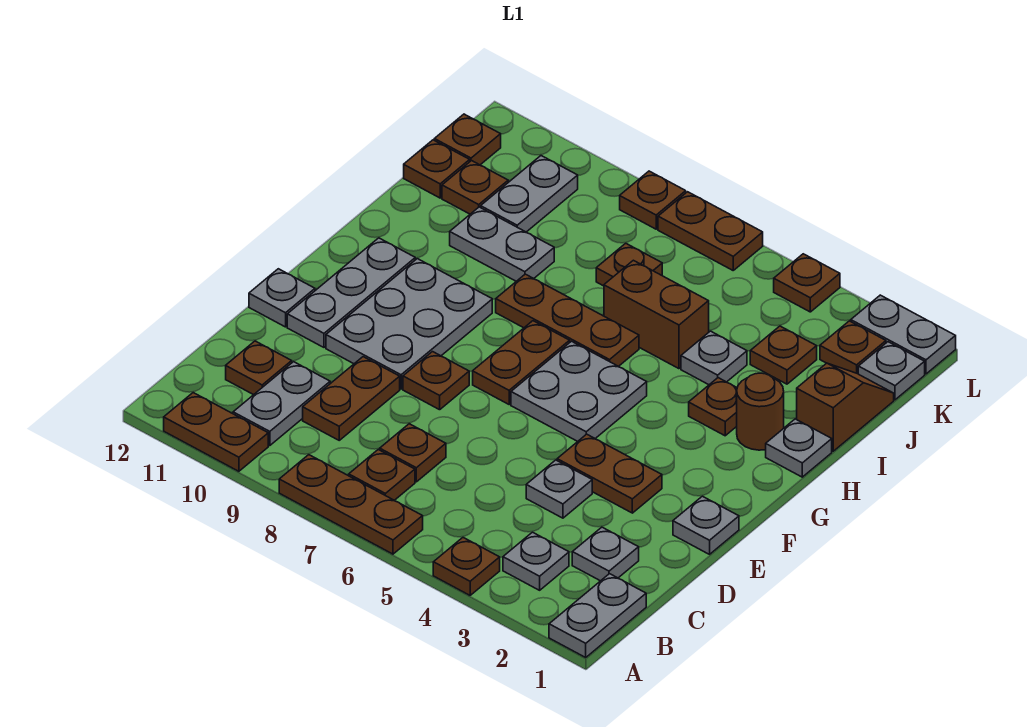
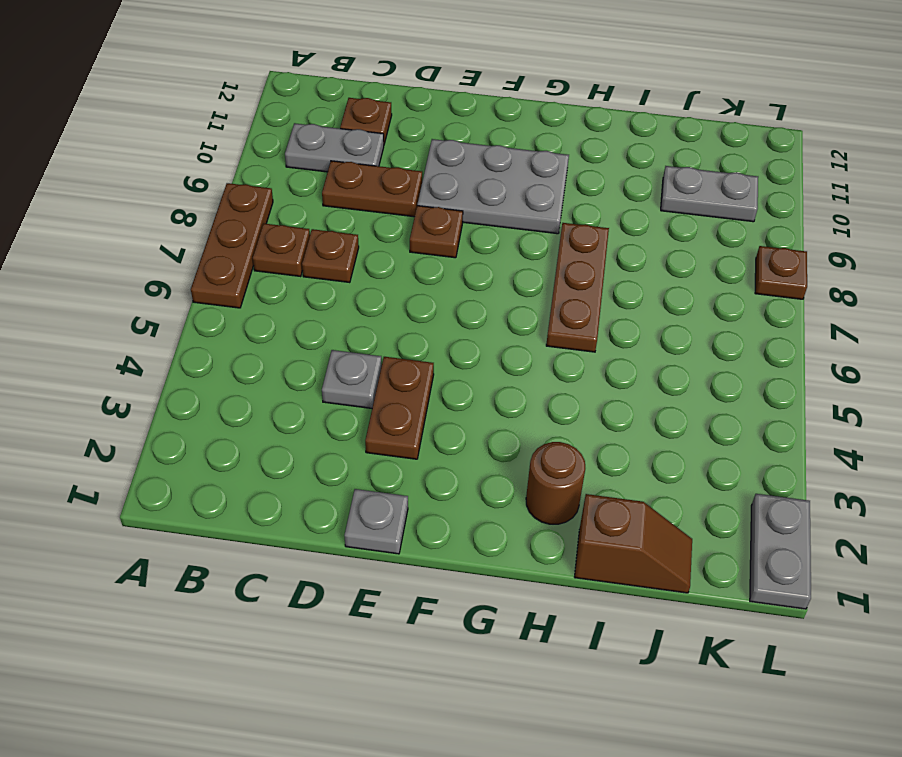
none -> grey 1x2 plate [549,574,646,657]
none -> brown 1x1 plate [433,538,500,595]
none -> brown 1x2 plate [164,393,268,471]
none -> grey 1x1 plate [503,532,569,590]

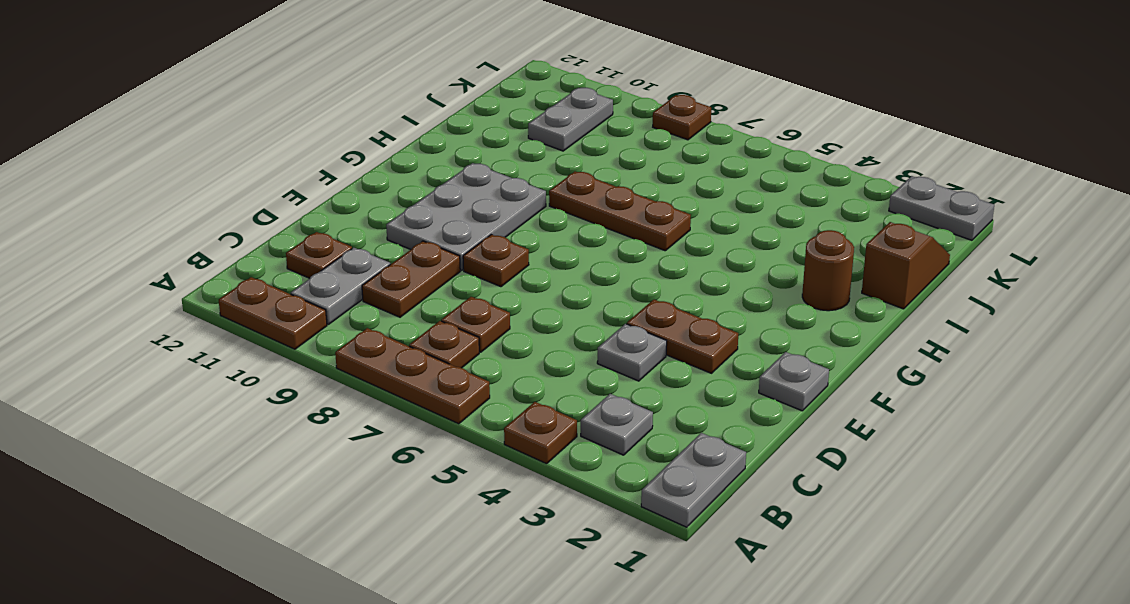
none -> grey 1x1 plate [572,527,639,581]
none -> grey 1x3 plate [287,238,415,347]
none -> grey 1x1 plate [249,269,315,327]
none -> grey 2x2 plate [511,341,647,441]

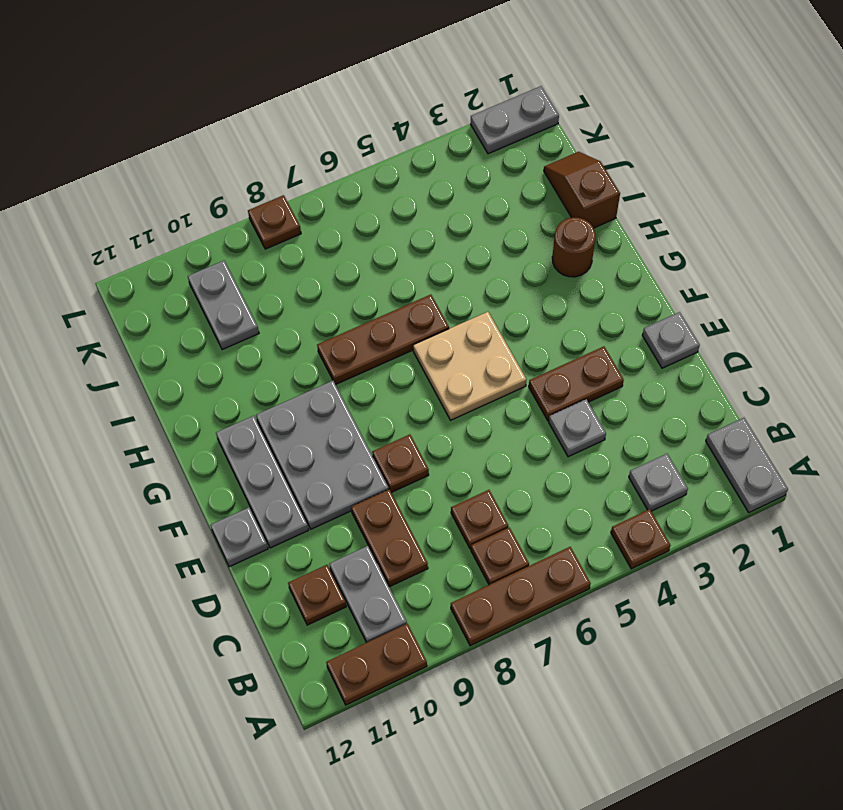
tan 2x2 plate [413,312,526,420] -> grey 2x2 plate [511,341,647,441]
none -> grey 1x1 plate [572,527,639,581]
none -> brown 1x2 plate [473,321,570,404]
none -> grey 1x1 plate [766,419,832,477]
none -> brown 1x1 plate [689,378,737,436]

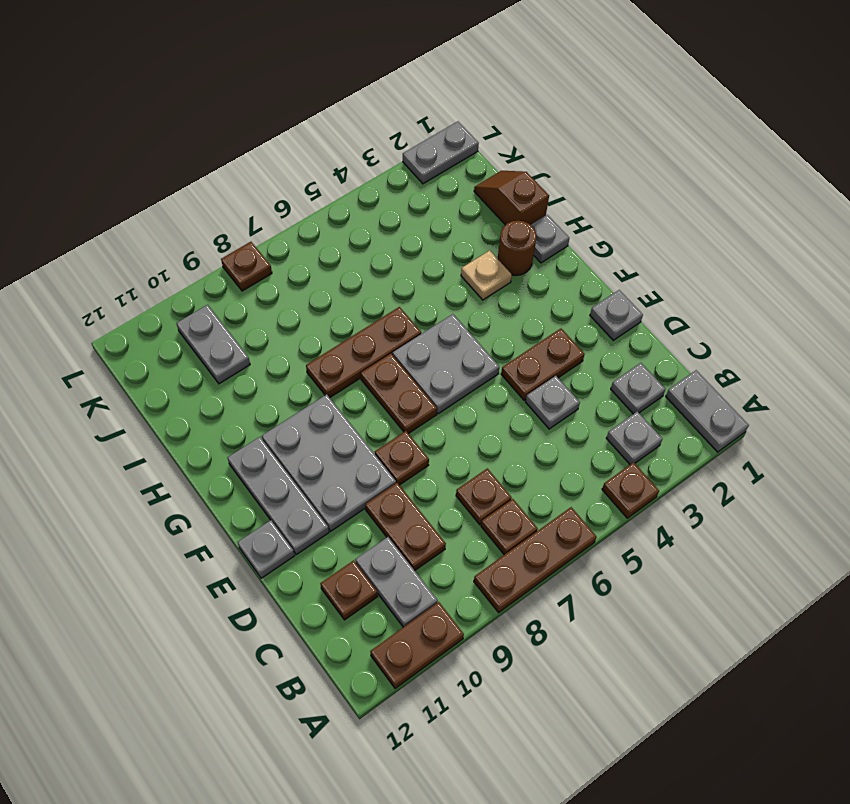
tan 1x1 plate [461,250,512,300] -> brown 1x1 plate [689,378,737,436]
none -> grey 1x1 plate [681,331,747,385]
none -> brown 1x2 brick [604,260,709,369]
none -> grey 1x2 plate [450,207,554,281]
none -> brown 1x1 plate [750,326,817,384]

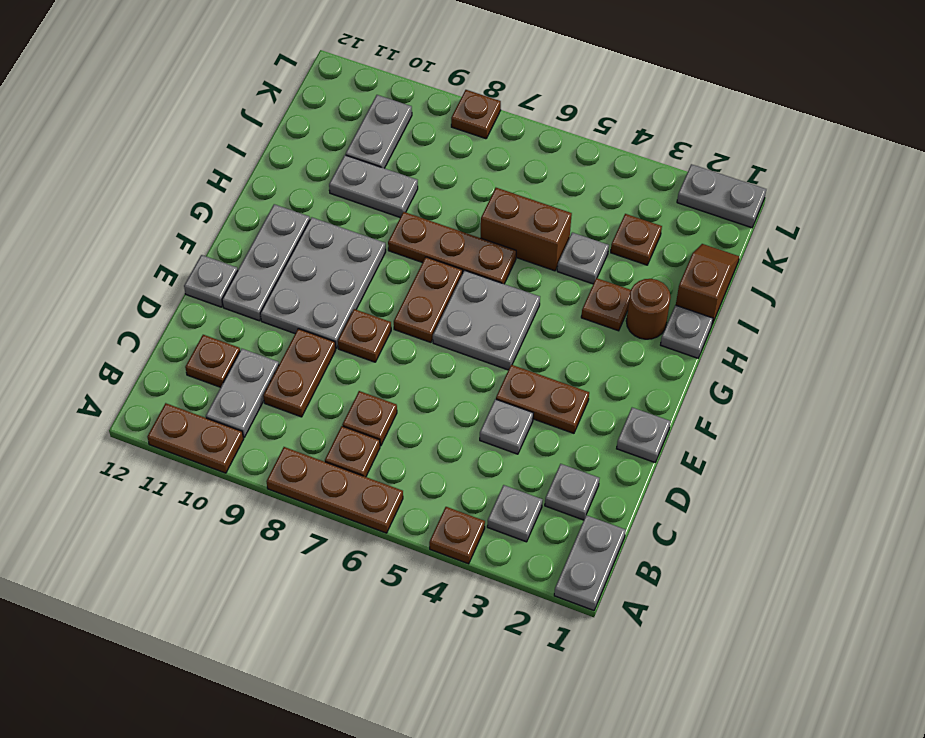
none -> brown 1x1 plate [596,243,662,286]
none -> brown 1x1 plate [442,161,508,214]
none -> brown 1x1 plate [404,140,470,198]
none -> grey 1x1 plate [858,342,925,400]

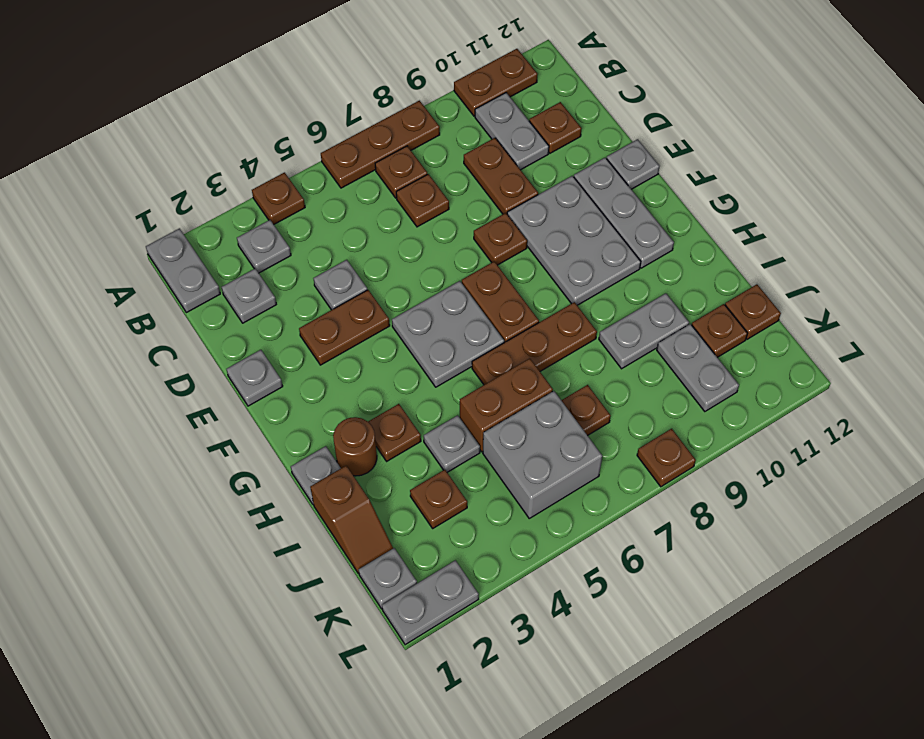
grey 2x2 brick [483,391,602,518] -> none
none -> brown 1x1 plate [820,321,886,374]
none -> brown 1x1 plate [434,114,501,165]
none -> brown 1x1 plate [774,254,840,312]
none -> brown 1x2 plate [658,192,763,270]

